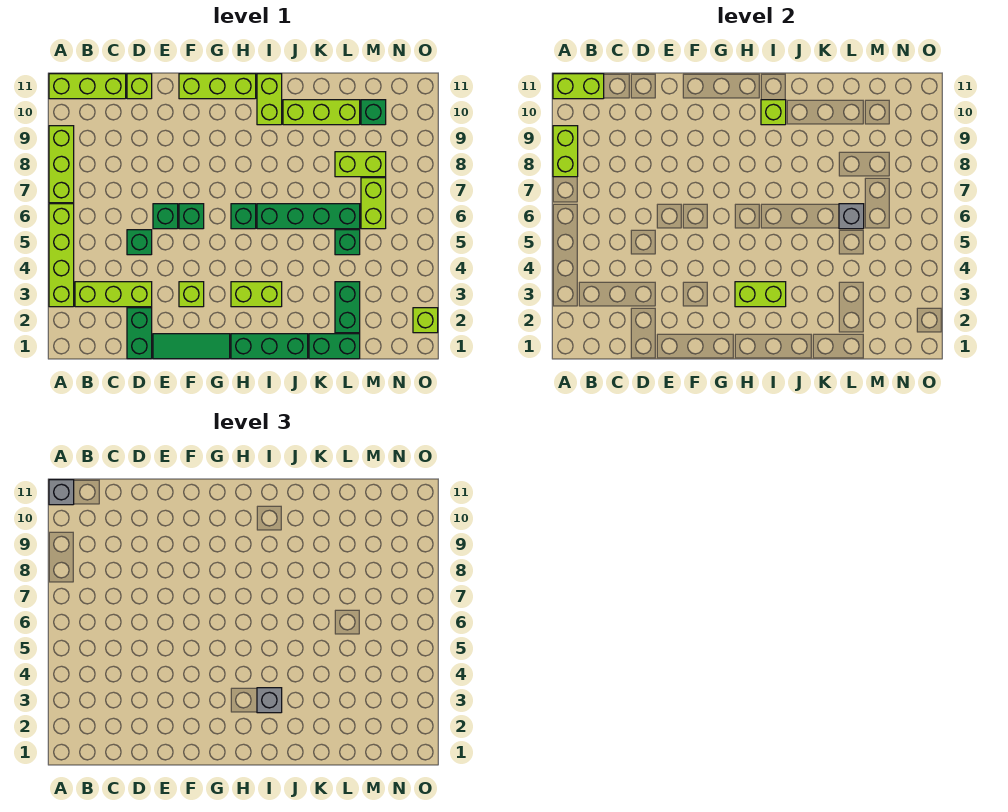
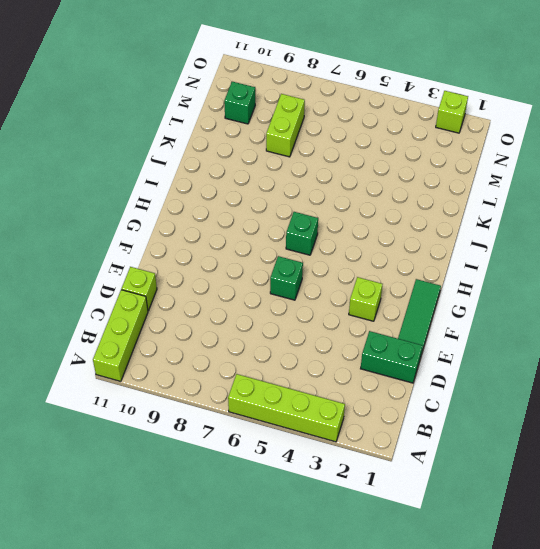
none -> lime 1x3 brick [49,126,74,203]
none -> lime 1x3 brick [75,282,152,307]
none -> green 1x1 brick [127,230,152,255]
none -> green 1x1 brick [153,204,178,229]

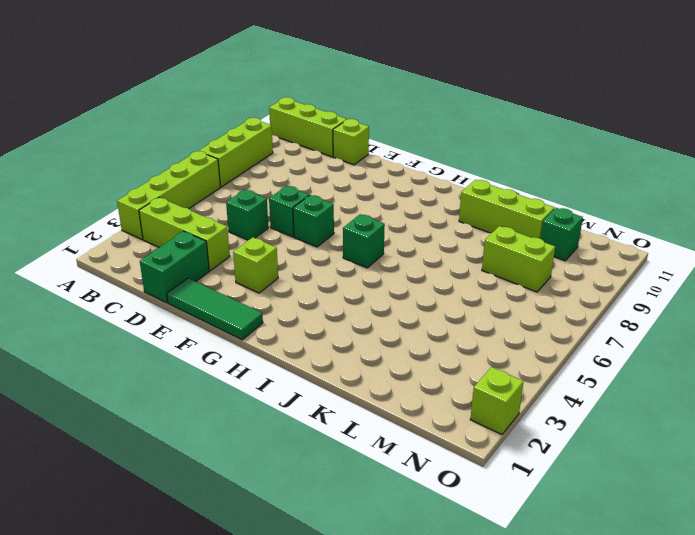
none -> lime 1x3 brick [179,74,256,99]
none -> green 1x3 brick [231,334,308,359]
none -> lime 1x2 brick [231,282,282,307]
none -> green 1x4 brick [257,204,360,229]

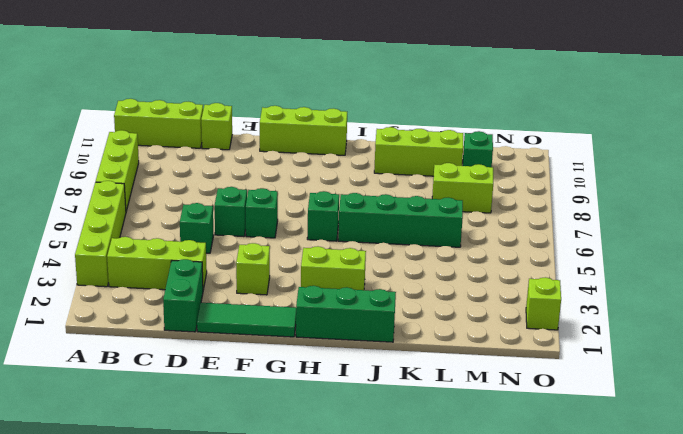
none -> lime 1x2 brick [257,74,282,125]
none -> green 1x2 brick [309,334,360,359]
none -> green 1x2 brick [335,282,360,333]
none -> green 1x1 brick [335,230,360,255]

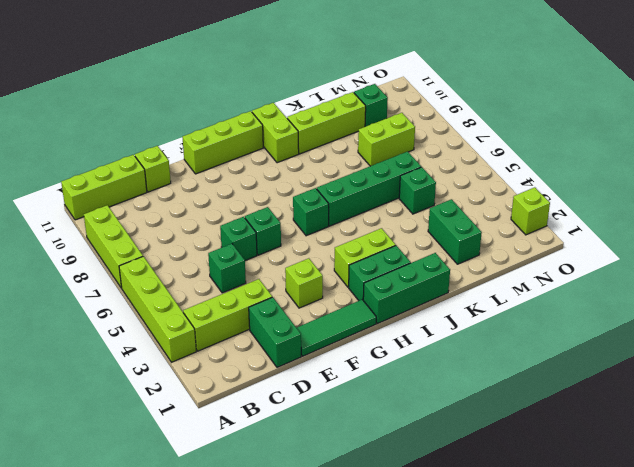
green 1x2 brick [349,245,411,301] -> green 1x2 brick moved to [309,334,360,359]
none -> lime 1x2 brick [361,178,386,229]
none -> lime 1x2 brick [553,126,578,177]
none -> lime 1x2 brick [553,74,604,99]
none -> lime 1x2 brick [735,282,786,307]

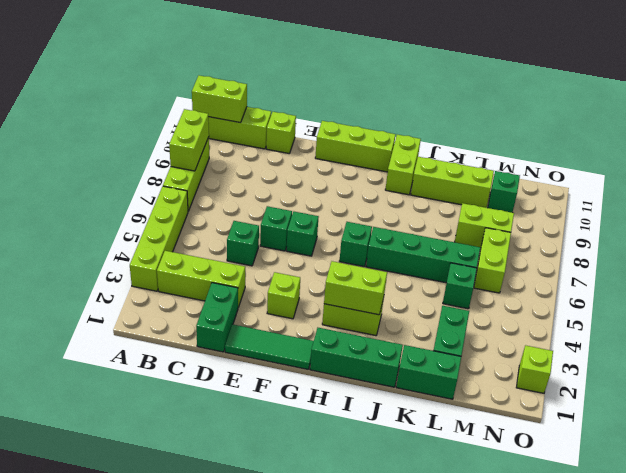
none -> lime 1x1 brick [761,100,786,125]
none -> grey 1x1 brick [839,204,864,229]
none -> grey 1x1 brick [49,480,74,505]
none -> grey 1x1 brick [257,688,282,713]

